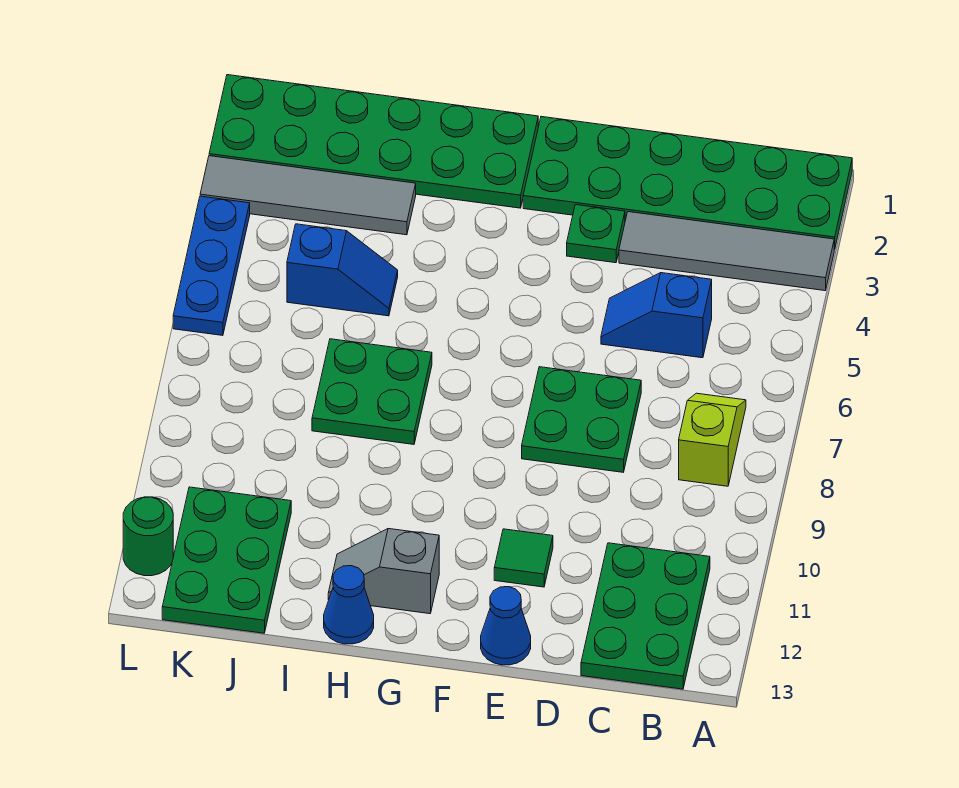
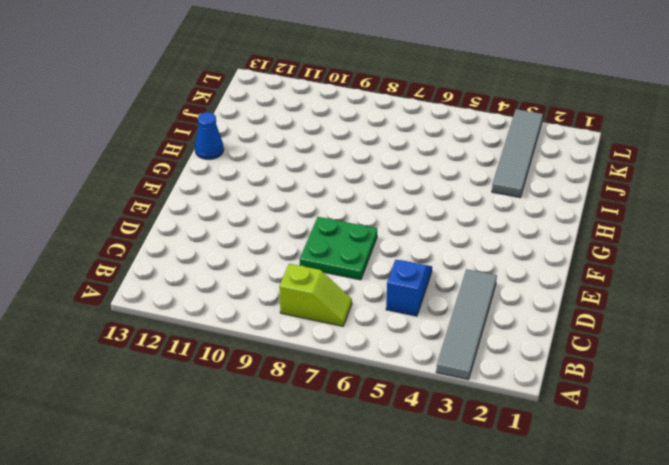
none -> green 2x6 plate [523,117,852,250]
none -> green 2x3 plate [581,543,710,689]
none -> green 1x1 plate [567,205,625,263]

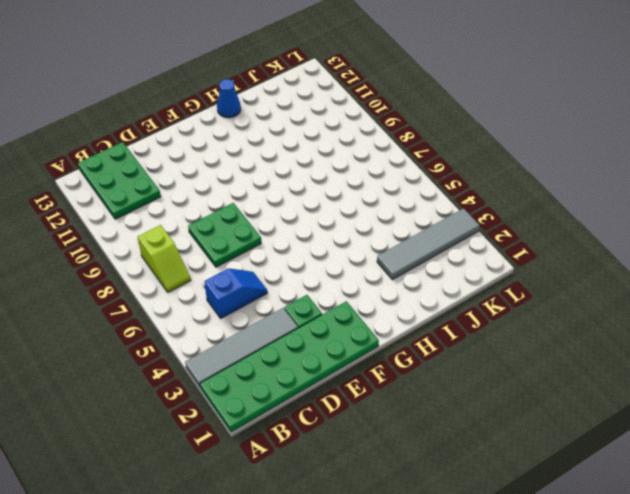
none -> green 1x1 tile [494,529,553,587]
none -> blue 1x1 cone [481,587,531,665]
none -> green 2x6 plate [209,75,538,208]

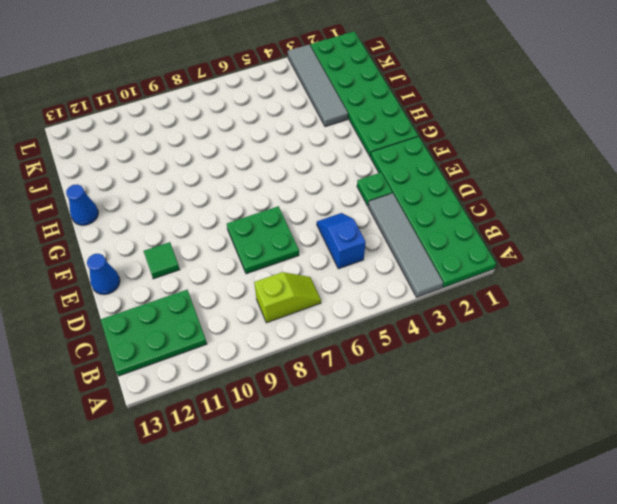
none -> grey 1x2 slope [328,529,439,614]
none -> green 2x2 plate [312,339,432,444]
none -> blue 1x2 slope [287,224,398,316]

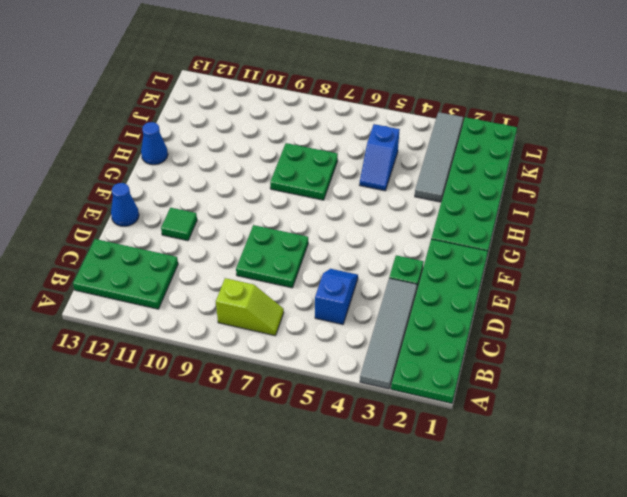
none -> grey 1x2 slope [328,529,439,614]
none -> green 2x3 plate [162,487,291,633]
none -> blue 1x3 plate [173,196,250,336]

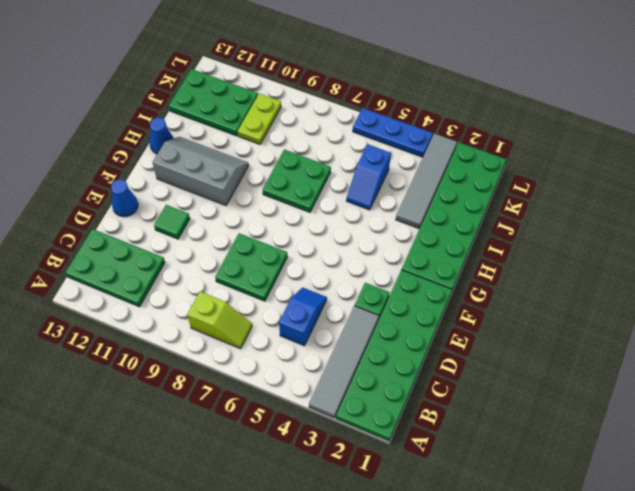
grey 2x3 slope [153,137,249,206] -> grey 1x2 slope [328,529,439,614]
lime 1x2 plate [238,94,281,144] -> none
none -> green 1x1 round brick [123,497,173,576]

